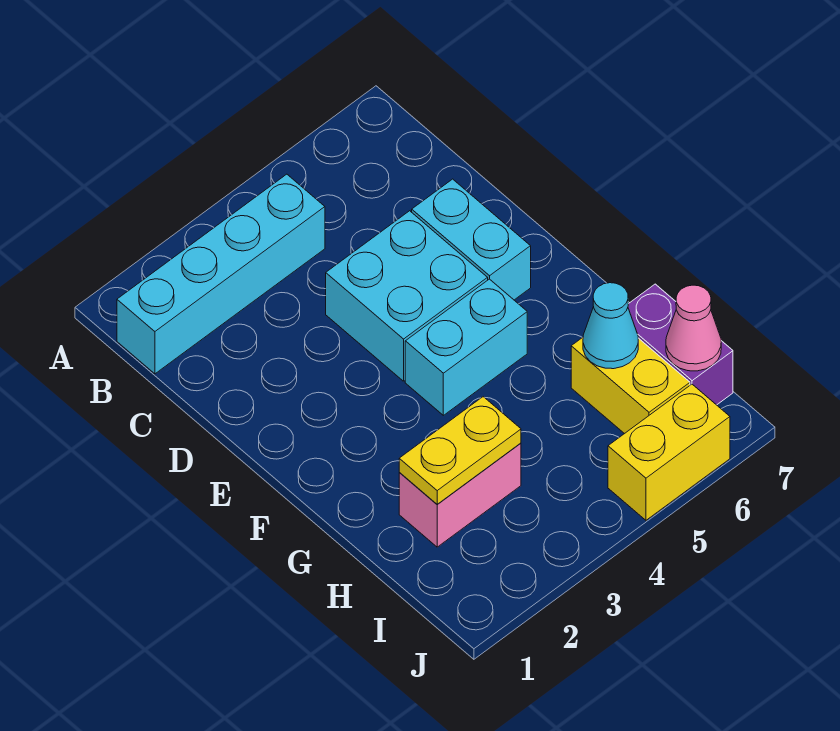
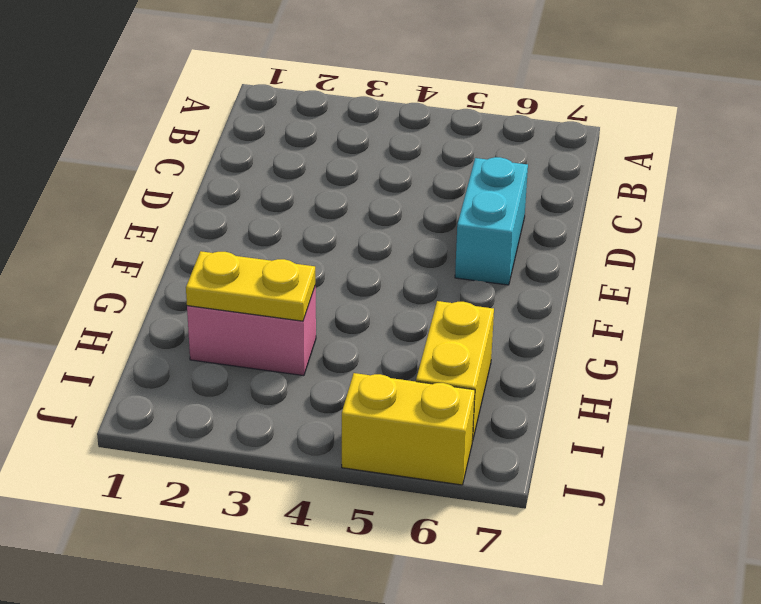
none -> cyan 1x4 brick [117,174,325,374]
none -> cyan 2x2 brick [326,211,488,381]

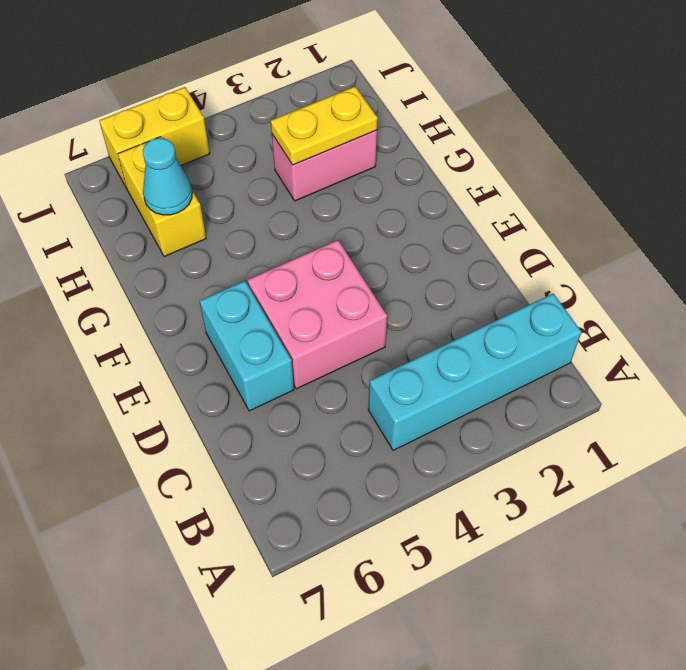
pink 2x2 brick [248,240,387,389] -> cyan 2x2 brick [326,211,488,381]
none -> cyan 1x2 brick [405,279,527,415]
none -> purple 1x2 brick [628,284,733,405]

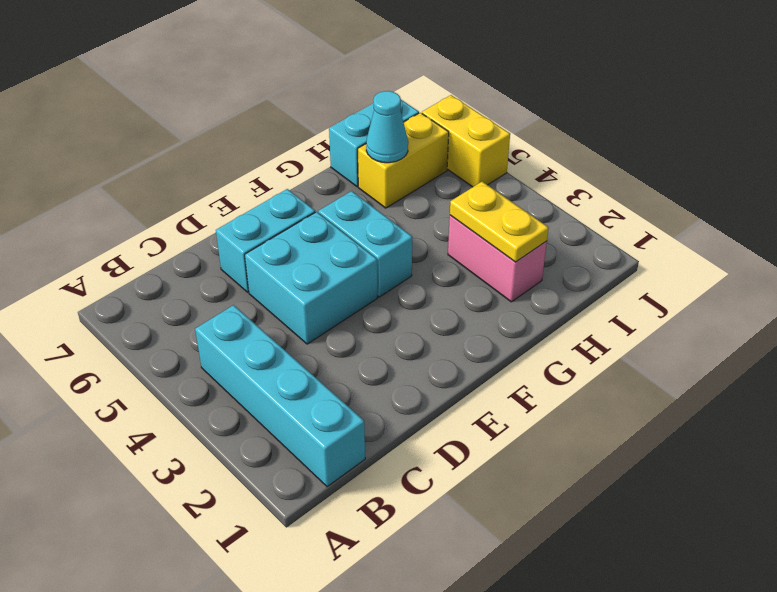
cyan 1x2 brick [329,100,419,187] -> purple 1x2 brick [628,284,733,405]
none -> pink 1x1 cone [666,285,721,371]

